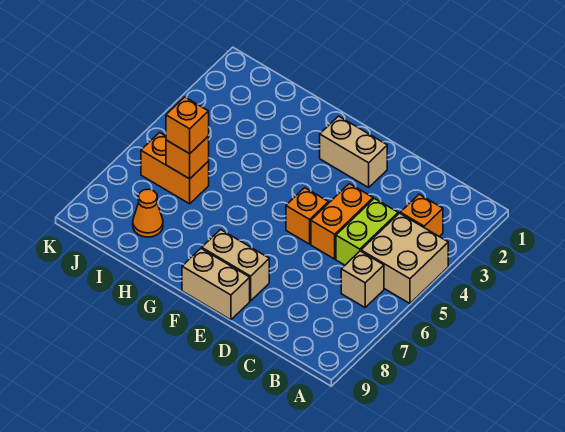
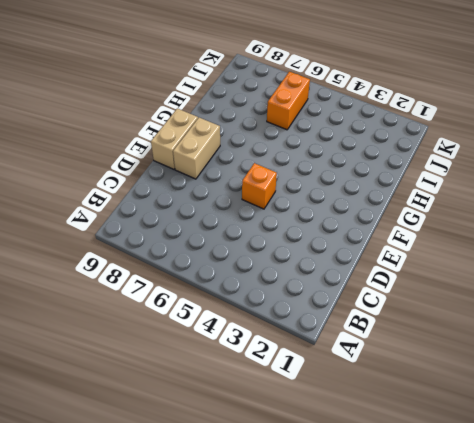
none -> tan 2x2 brick [361,213,448,304]
none -> orange 1x1 brick [400,194,443,237]
none -> tan 1x1 brick [341,251,384,307]

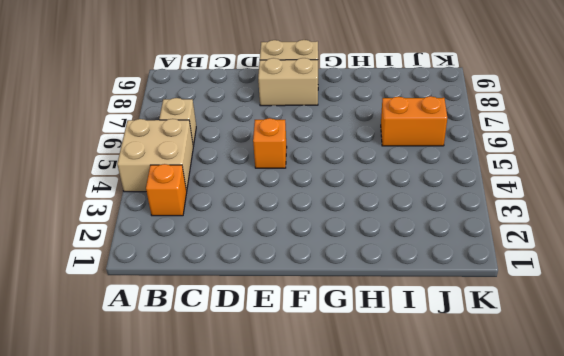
none -> lime 1x2 brick [336,198,398,265]
none -> orange 1x2 brick [311,184,373,259]
none -> tan 1x2 brick [320,116,387,187]

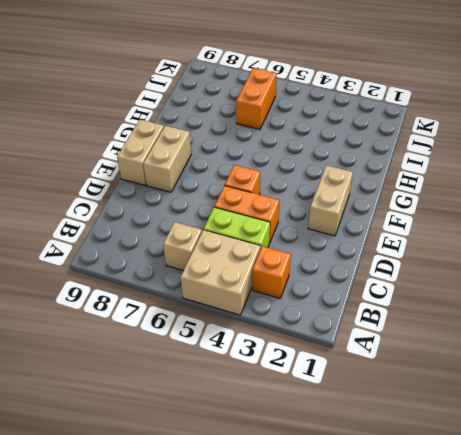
none -> orange 1x1 cone [133,189,163,237]
none -> orange 1x1 brick [166,136,209,179]
none -> orange 1x1 brick [166,97,209,154]

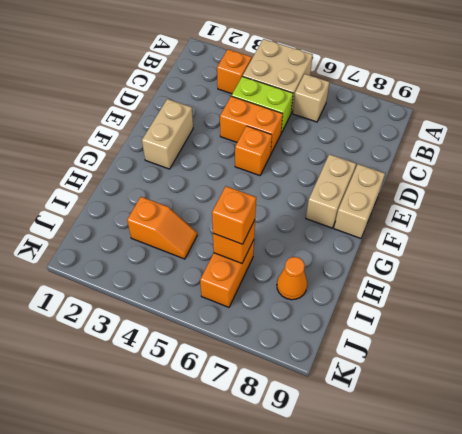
orange 1x2 slope [127,197,197,259] -> none

